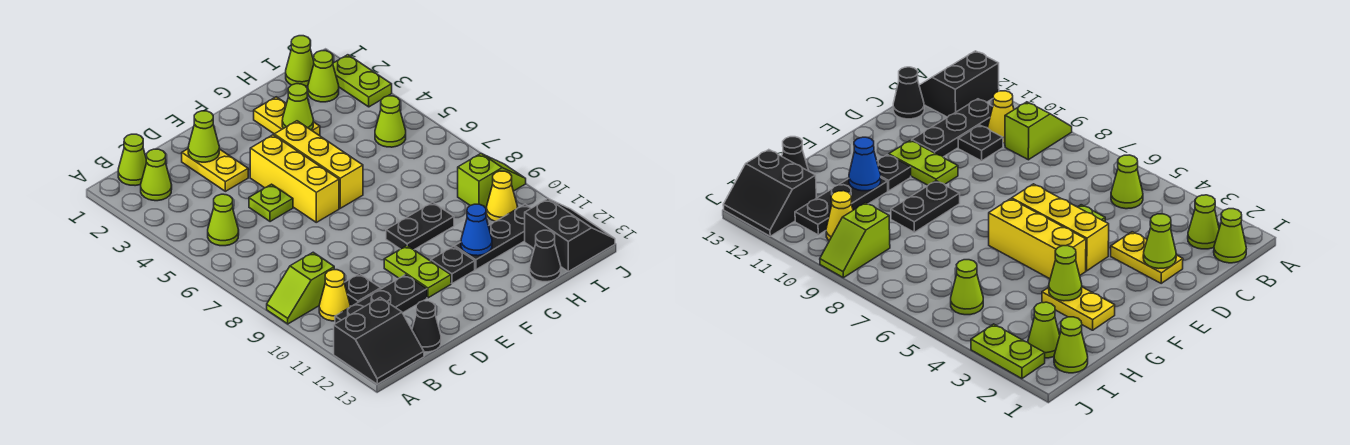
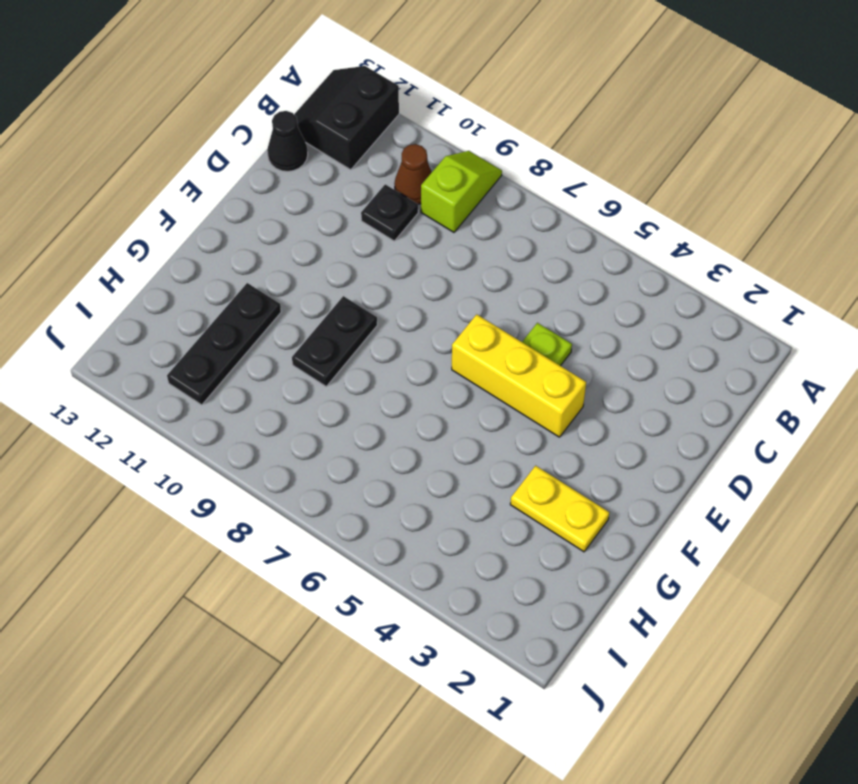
brown 1x1 cone [394,144,432,204] -> yellow 1x1 cone [319,270,350,321]
none -> lime 1x1 cone [118,134,147,186]
none -> lime 1x1 cone [141,149,172,201]
none -> lime 1x1 cone [208,194,239,246]

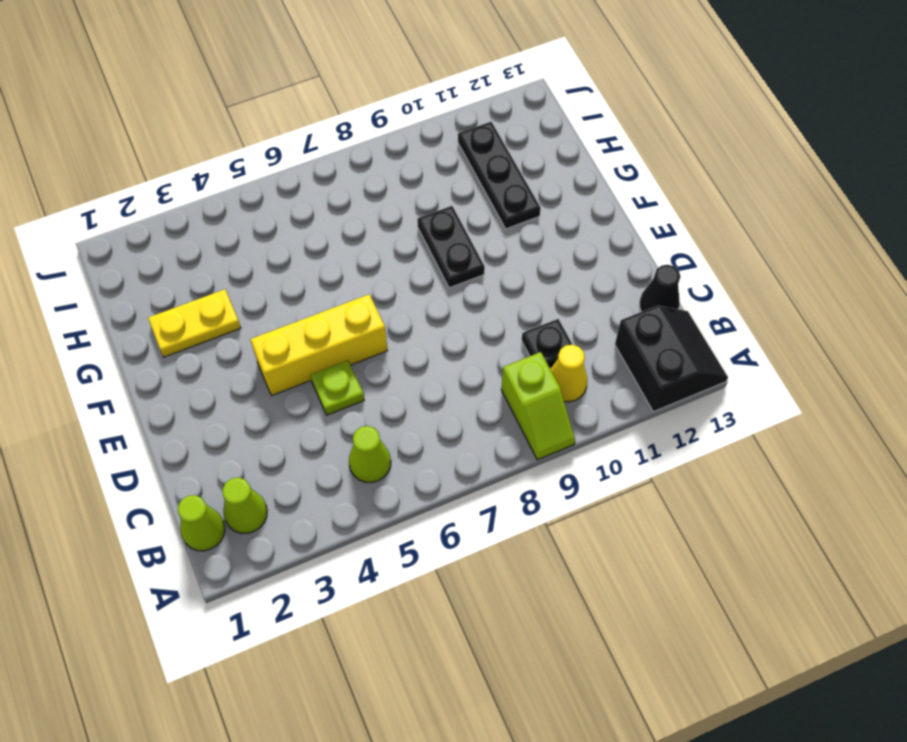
none -> black 1x3 plate [335,275,427,324]
none -> yellow 1x2 plate [182,149,248,191]
none -> lime 1x2 plate [384,246,451,298]

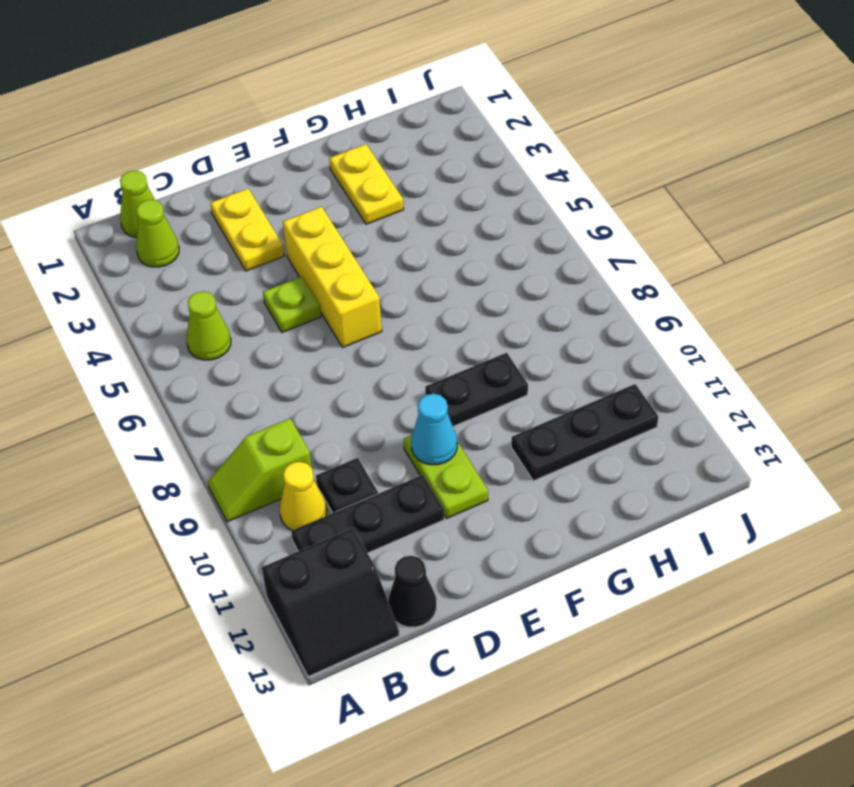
cyan 1x1 cone [411,394,457,465] -> none
none -> yellow 1x3 brick [274,121,363,208]
none -> black 1x1 plate [431,246,475,284]
none -> black 1x1 cone [530,230,561,282]

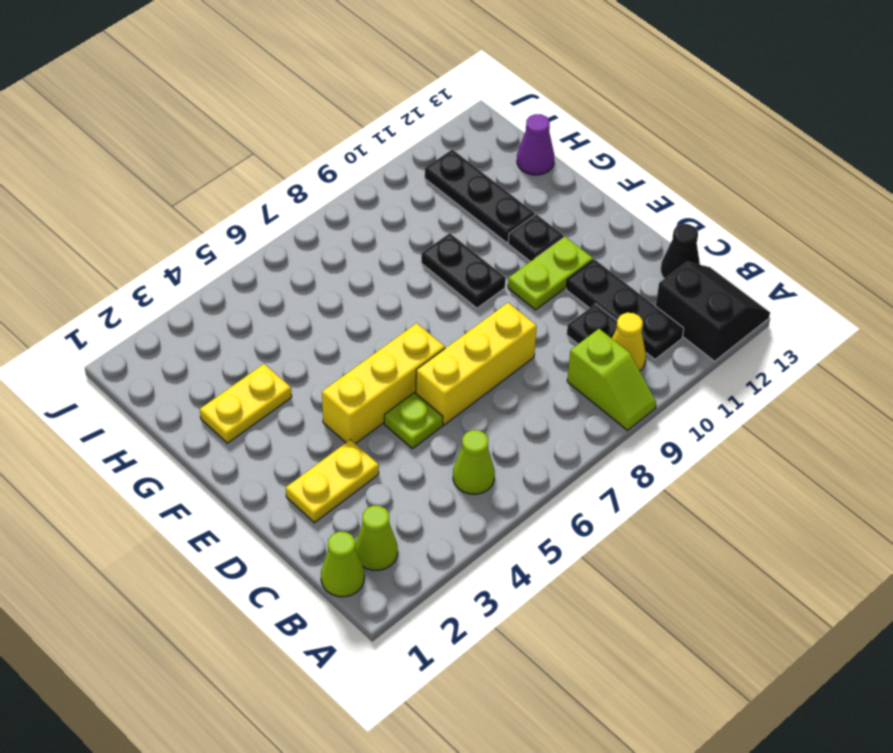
yellow 1x3 brick [416,303,537,425] -> yellow 1x3 brick moved to [274,121,363,208]
purple 1x1 cone [517,114,554,175] -> black 1x1 cone [530,230,561,282]
none -> lime 1x1 cone [286,36,314,86]
none -> lime 1x1 cone [308,51,339,102]
none -> lime 1x1 cone [375,96,406,147]

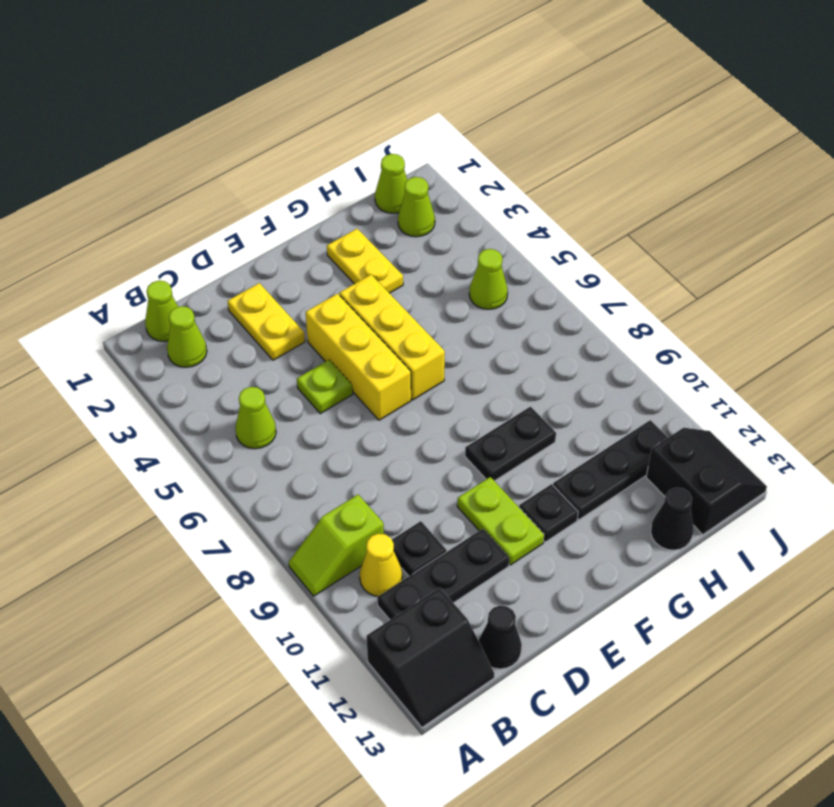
none -> lime 1x2 slope [458,154,526,208]
none -> yellow 1x1 cone [487,171,518,222]
none -> lime 1x2 plate [333,55,392,107]

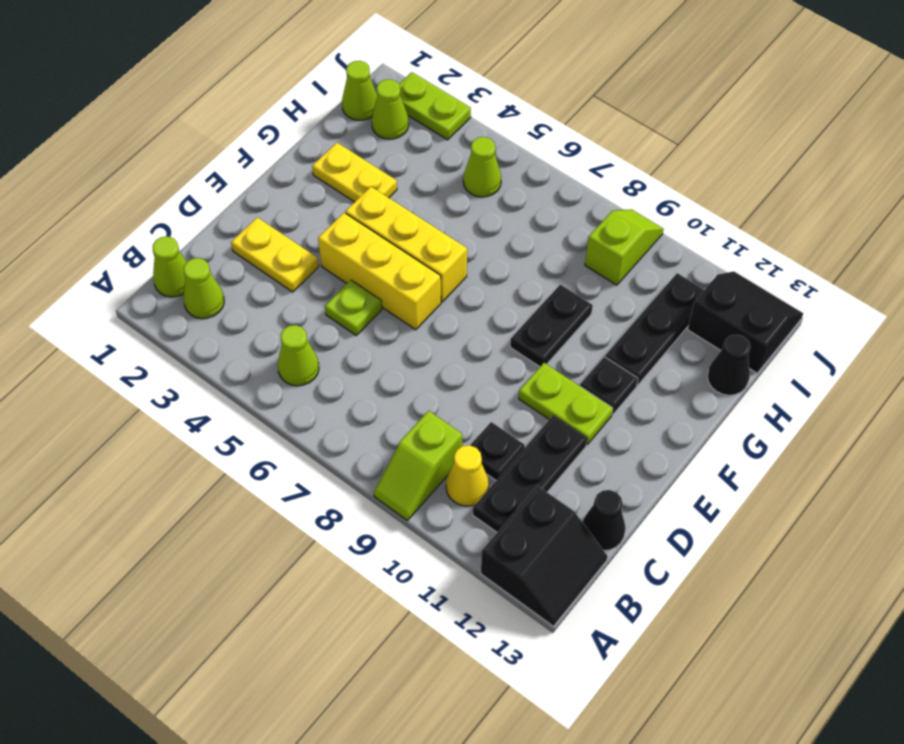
none -> yellow 1x1 cone [487,171,518,222]
none -> lime 1x1 cone [188,111,219,162]
none -> lime 1x1 cone [282,84,313,130]

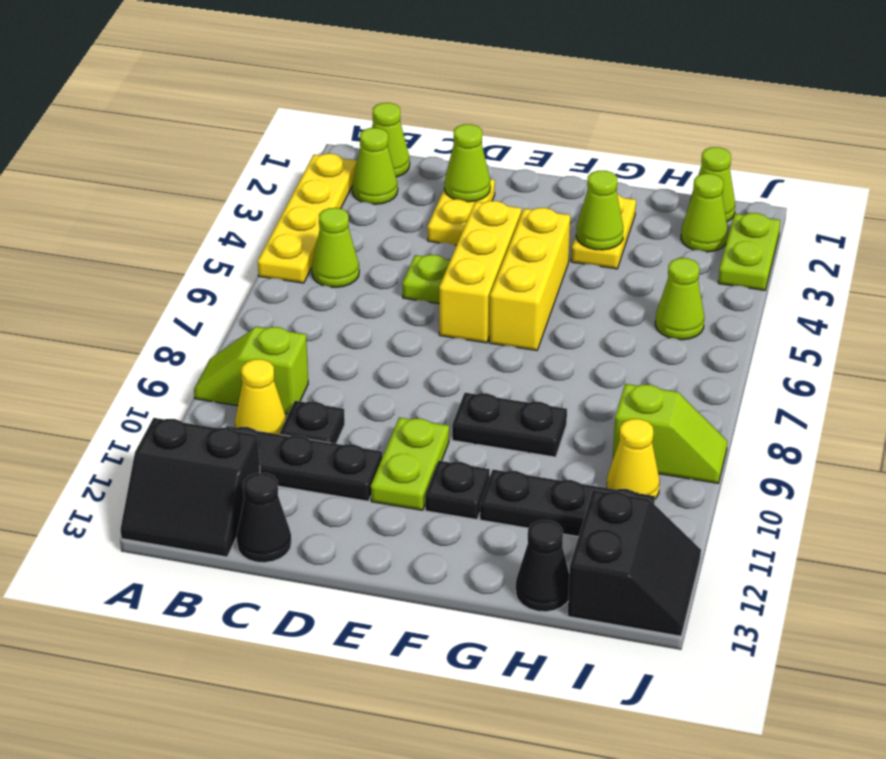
yellow 1x4 plate [258,154,357,283] -> none
none -> blue 1x1 cone [461,204,492,256]

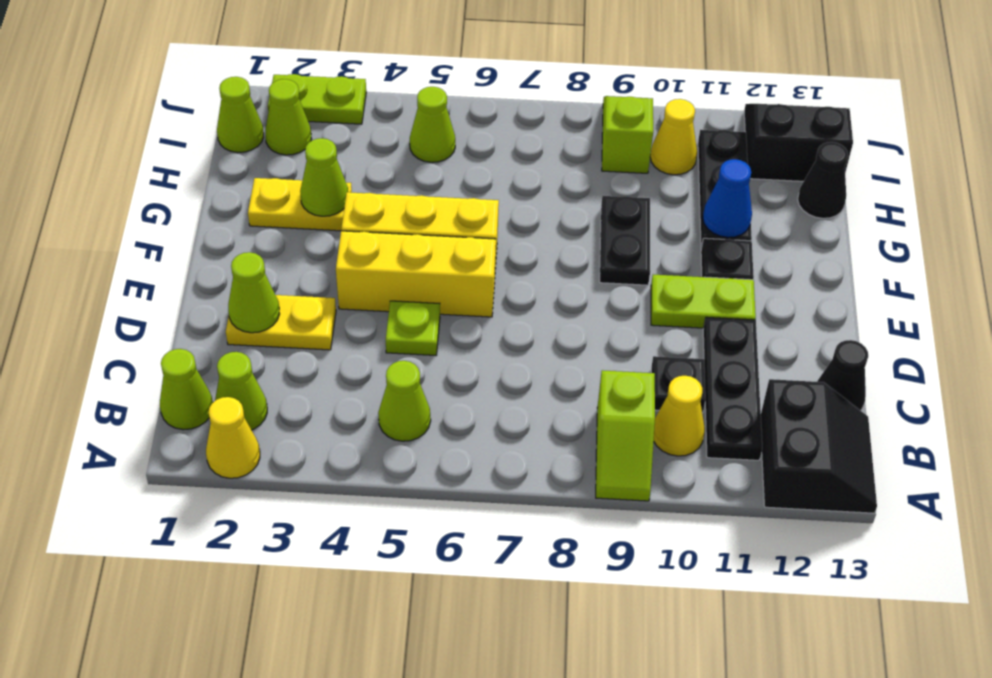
yellow 1x1 cone [206,397,260,478] -> none

